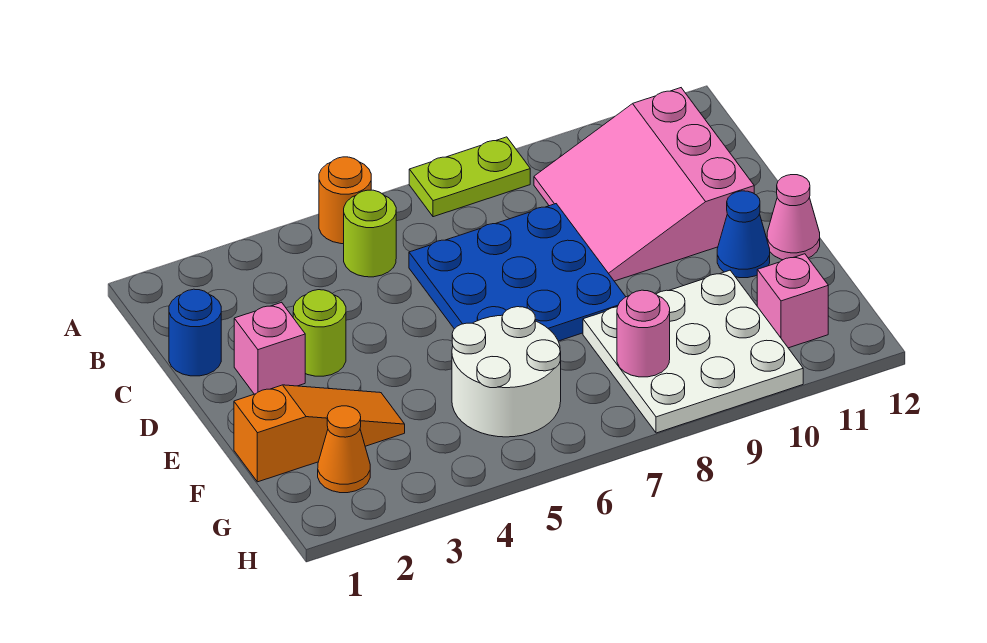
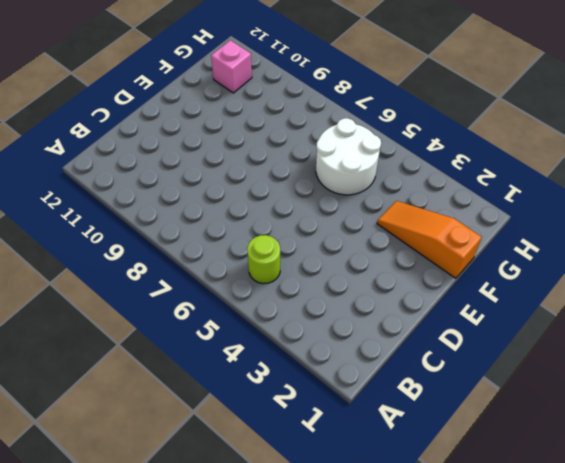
none -> orange 1x1 round brick [319,157,371,244]
none -> lime 1x2 plate [409,137,530,217]
none -> pink 3x3 slope [534,88,754,281]

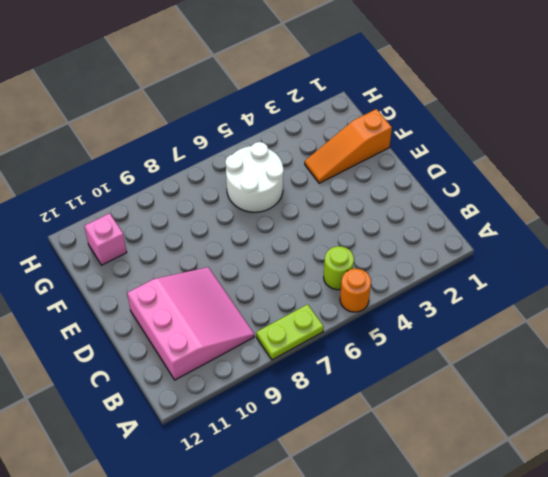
none -> blue 1x1 round brick [169,289,221,376]
none -> blue 3x3 plate [409,204,626,341]
none -> pink 1x1 brick [234,302,305,394]

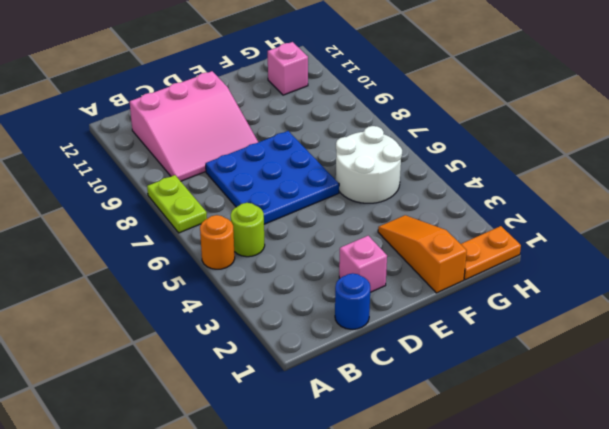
orange 1x2 plate [461,226,521,280] -> none
none -> lime 1x1 round brick [293,290,346,376]
none -> blue 1x1 cone [717,191,770,278]
none -> pink 1x1 cone [767,175,820,260]

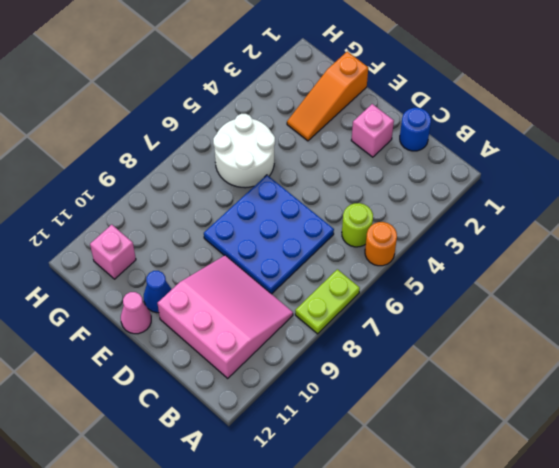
none -> lime 1x1 round brick [293,290,346,376]
none -> white 3x3 plate [583,270,803,433]
none -> orange 1x1 cone [318,406,370,493]

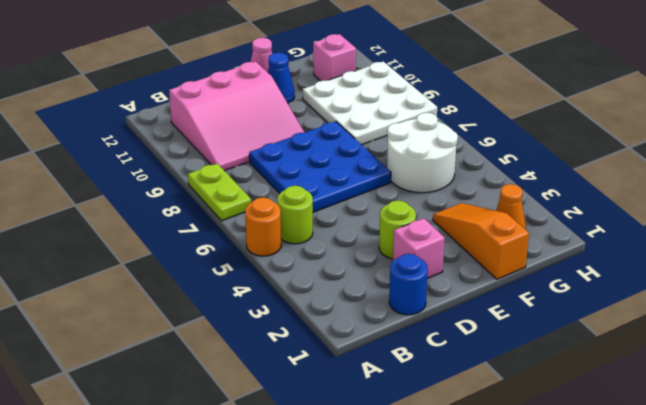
none -> pink 1x1 round brick [617,290,670,377]

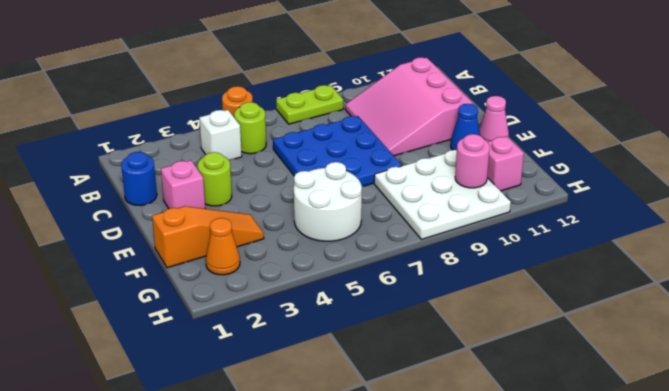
white 1x1 brick [199,110,242,160] -> none
pink 1x1 round brick [455,134,490,188] -> pink 1x1 round brick moved to [617,290,670,377]

